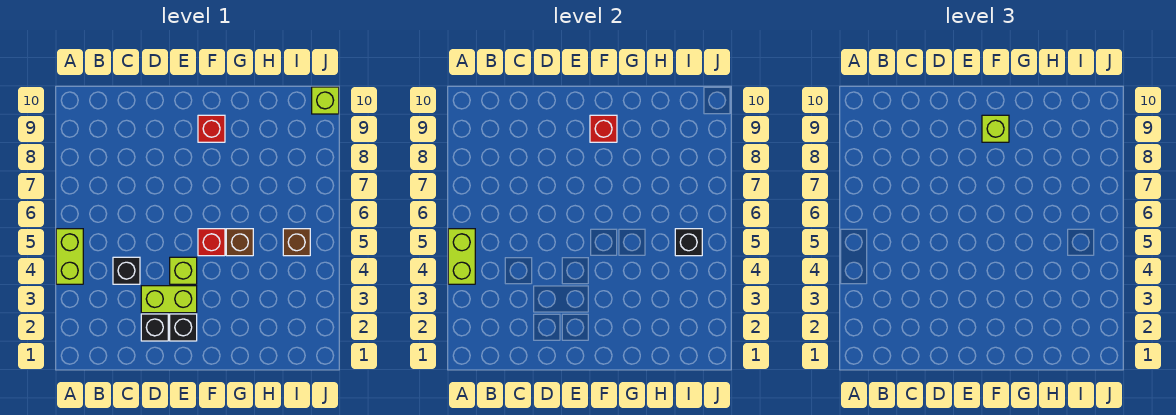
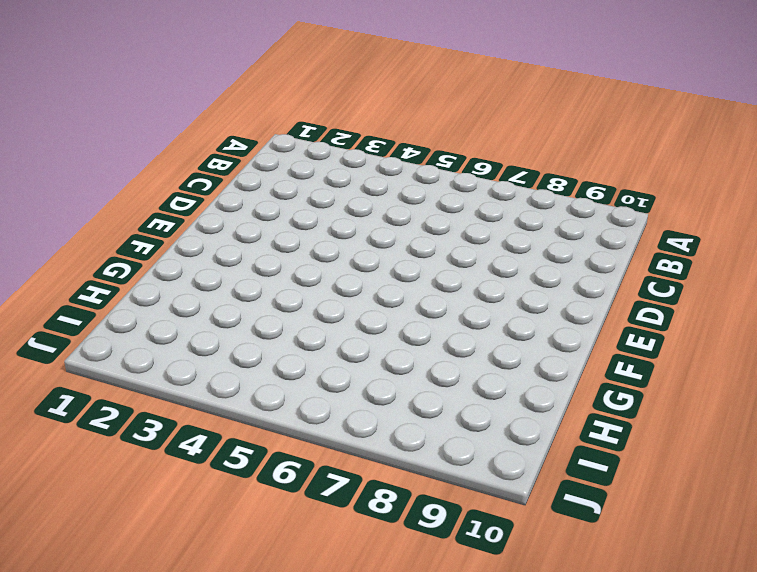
none -> lime 1x2 brick [56,229,83,284]
none -> black 1x1 brick [113,257,140,284]
none -> black 1x1 brick [141,314,168,341]

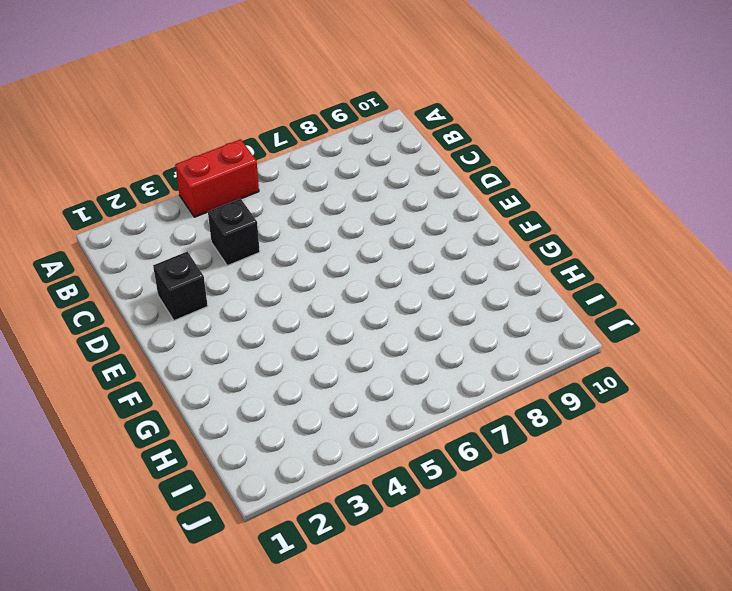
red 1x2 brick [175,139,259,217] -> lime 1x2 brick [56,229,83,284]
none -> lime 1x2 brick [141,286,197,313]
none -> black 1x1 brick [170,314,197,341]
none -> lime 1x1 brick [170,257,197,284]

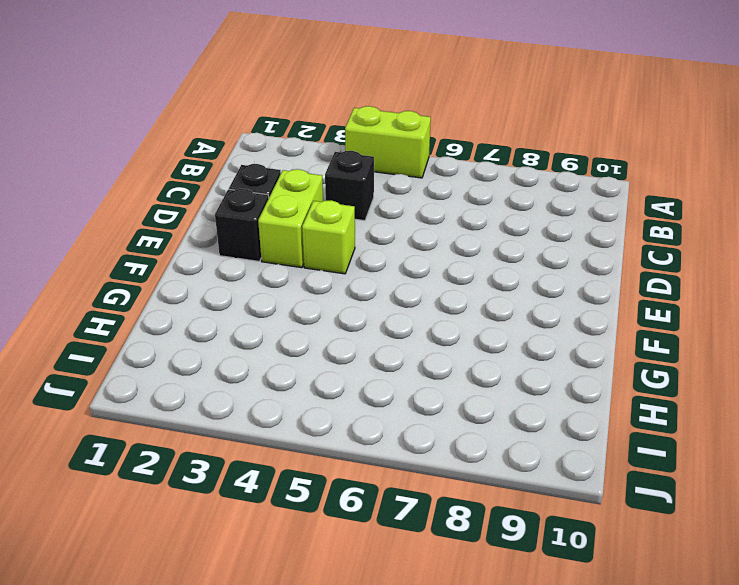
none -> red 1x1 brick [198,229,225,256]
none -> red 1x1 brick [198,115,225,142]
none -> brown 1x1 brick [226,229,253,256]

